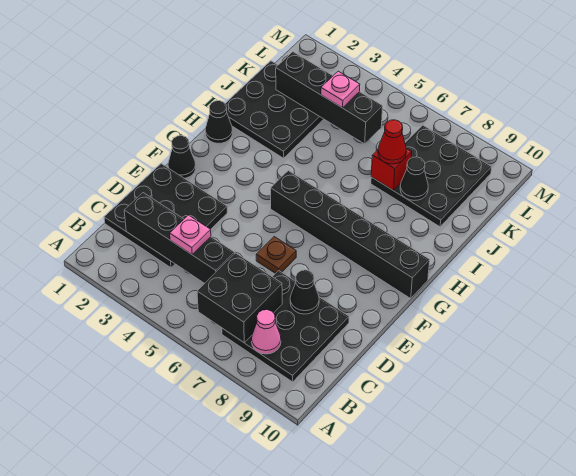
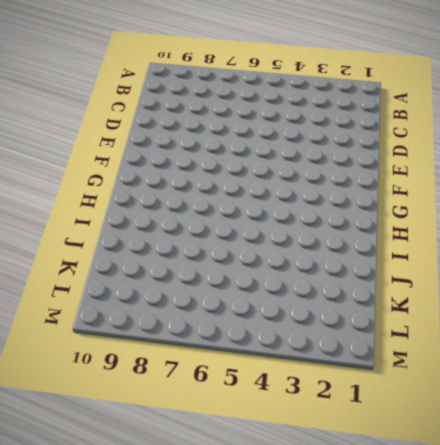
none -> black 3x3 plate [222,271,349,382]
none -> black 3x3 plate [104,164,227,268]
none -> brown 1x1 plate [256,237,296,274]

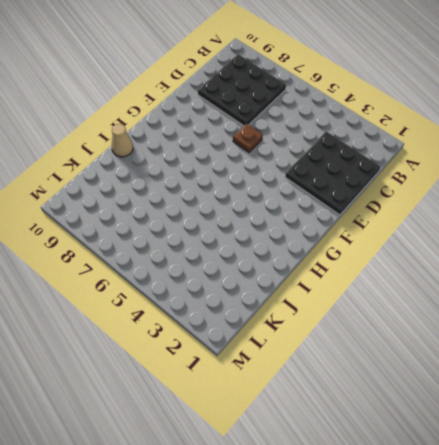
tan 1x1 cone [112,124,133,157] -> none
none -> black 1x1 cone [168,136,196,178]
none -> black 1x6 brick [271,171,430,298]
none -> black 1x1 cone [205,101,233,143]

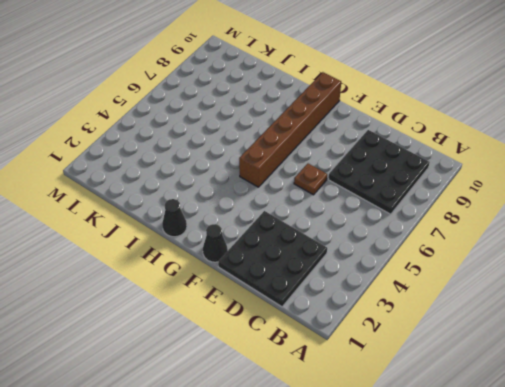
brown 1x6 brick [239,72,341,187] -> black 1x6 brick [271,171,430,298]
none -> black 3x3 plate [225,61,324,158]
none -> black 3x3 plate [371,125,492,227]
none -> black 2x2 brick [197,253,282,343]

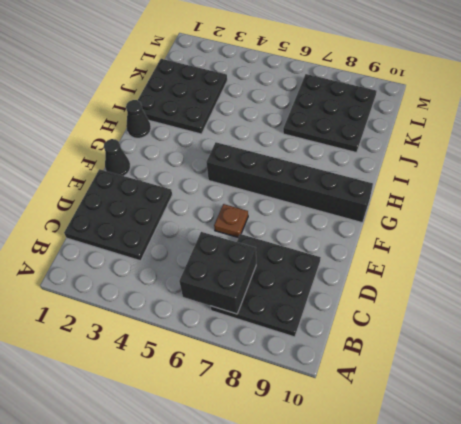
none -> pink 1x1 cone [252,310,281,354]
none -> black 1x4 brick [124,193,235,283]
none -> black 1x1 cone [290,270,319,314]

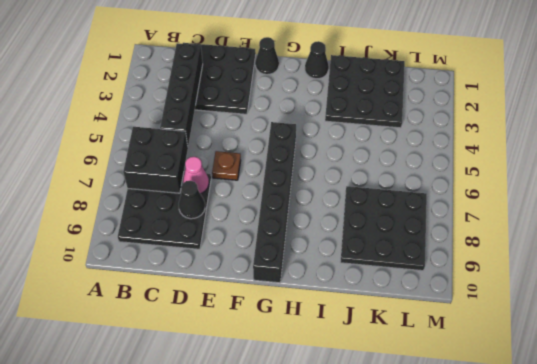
pink 1x1 cone [183,157,209,194] -> pink 1x1 cone moved to [252,310,281,354]
none -> red 1x1 brick [371,149,412,190]
none -> black 1x1 cone [400,157,428,201]
none -> black 1x4 brick [276,52,383,144]

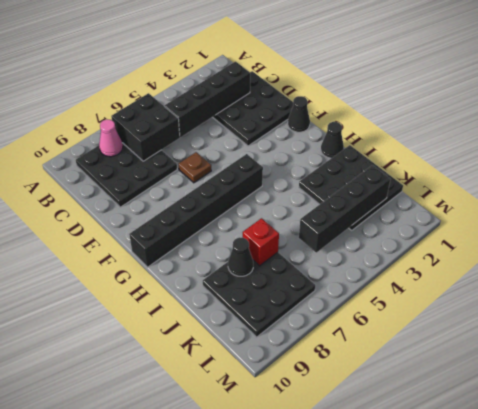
none -> black 1x1 cone [290,270,319,314]
none -> pink 1x1 plate [170,215,211,254]
none -> red 1x1 cone [378,120,406,164]

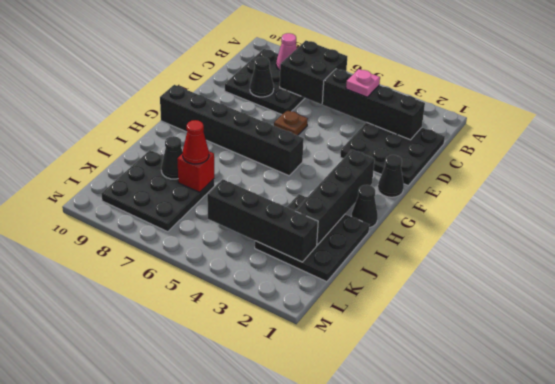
black 1x4 brick [295,150,375,245] -> none
none -> pink 1x1 plate [321,71,360,108]

